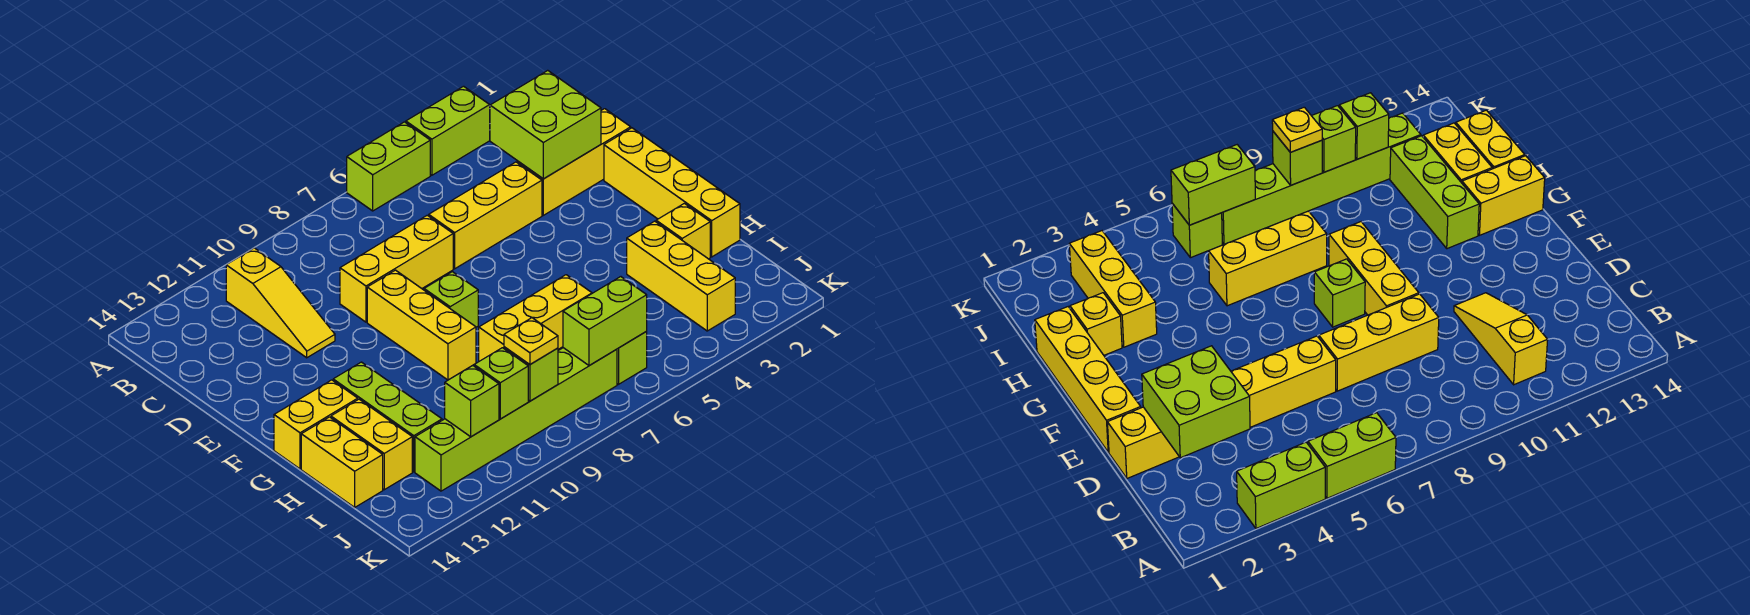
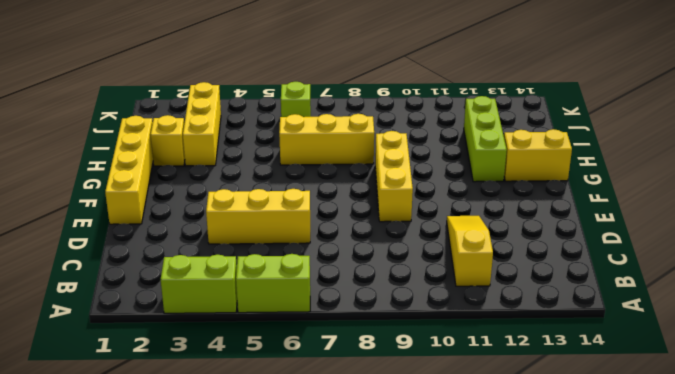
none -> yellow 1x3 brick [517,109,631,215]
none -> yellow 1x3 brick [340,215,453,322]
none -> lime 1x1 brick [424,272,478,327]

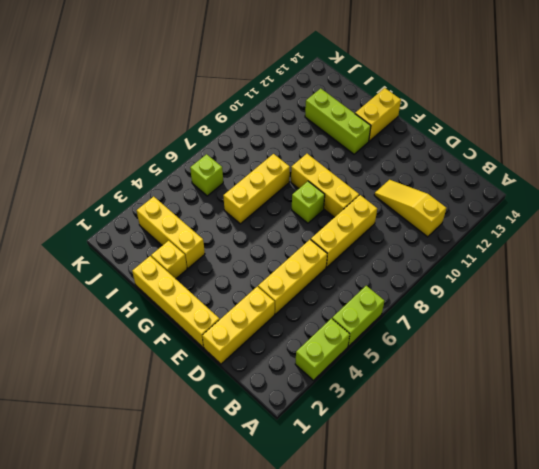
none -> yellow 1x2 brick [331,399,412,490]
none -> yellow 1x2 brick [301,417,383,507]
none -> lime 1x6 brick [415,348,617,491]

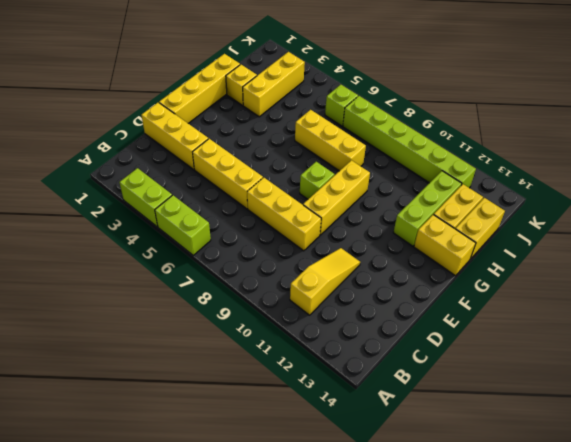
none -> lime 2x2 brick [490,70,601,179]
none -> lime 1x2 brick [563,277,647,366]
none -> lime 1x1 brick [504,347,558,401]

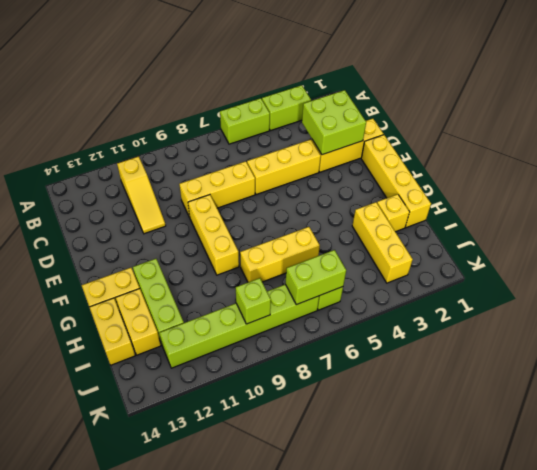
none -> lime 1x1 brick [424,272,478,327]
none -> lime 1x1 brick [474,348,528,419]
none -> lime 1x1 brick [445,365,499,437]

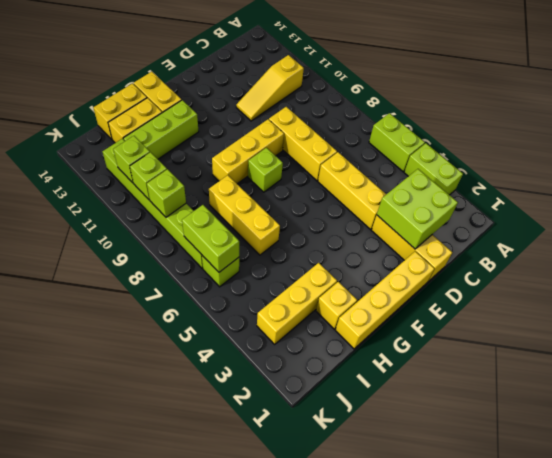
none -> yellow 1x1 plate [504,318,558,365]

